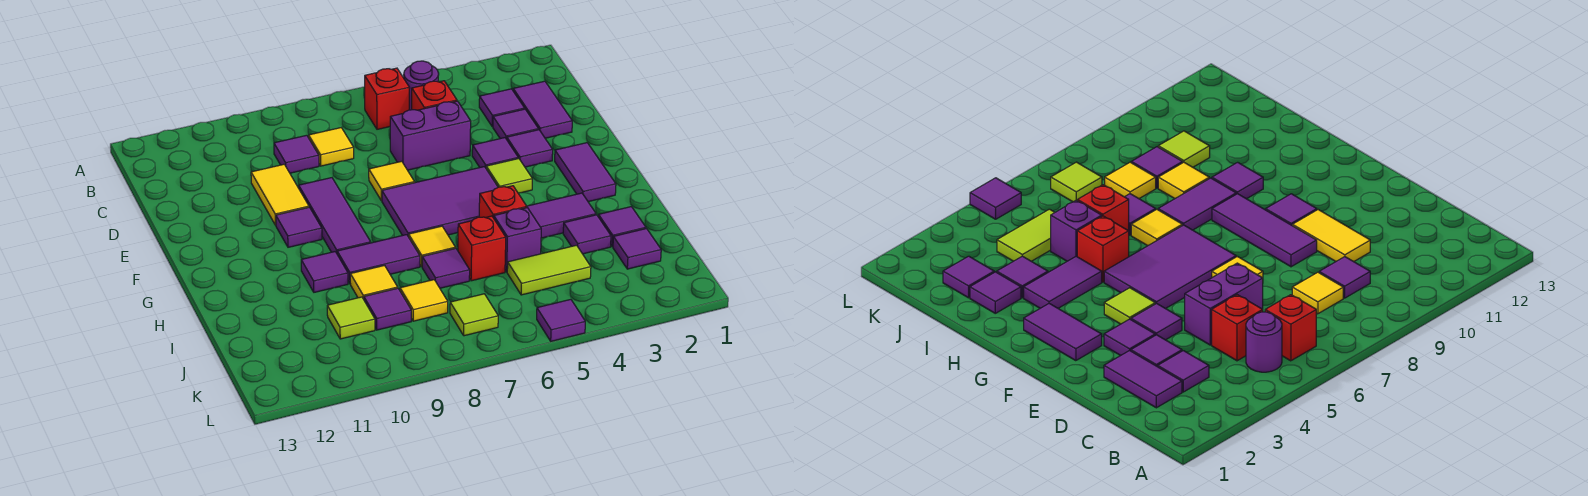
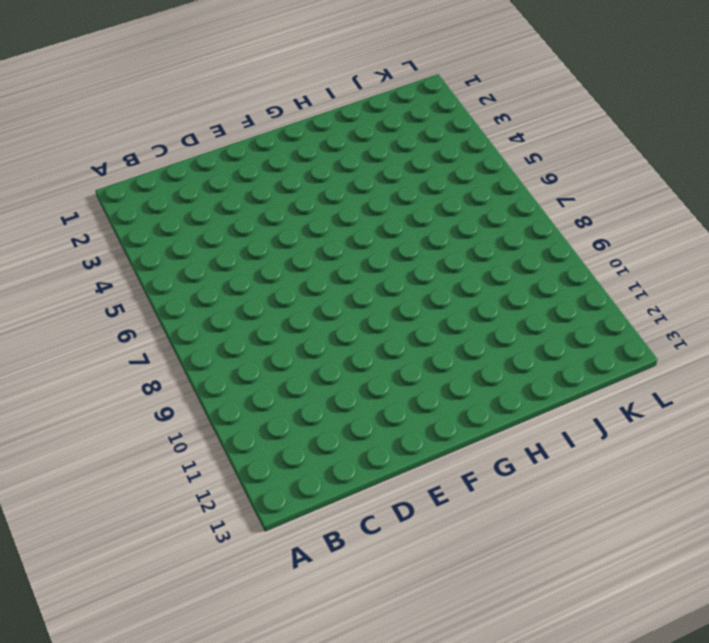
none -> purple 1x1 round brick [404,61,439,110]
none -> red 1x1 brick [365,68,410,129]
none -> purple 1x2 tile [513,81,572,138]
none -> purple 1x1 tile [479,89,525,127]

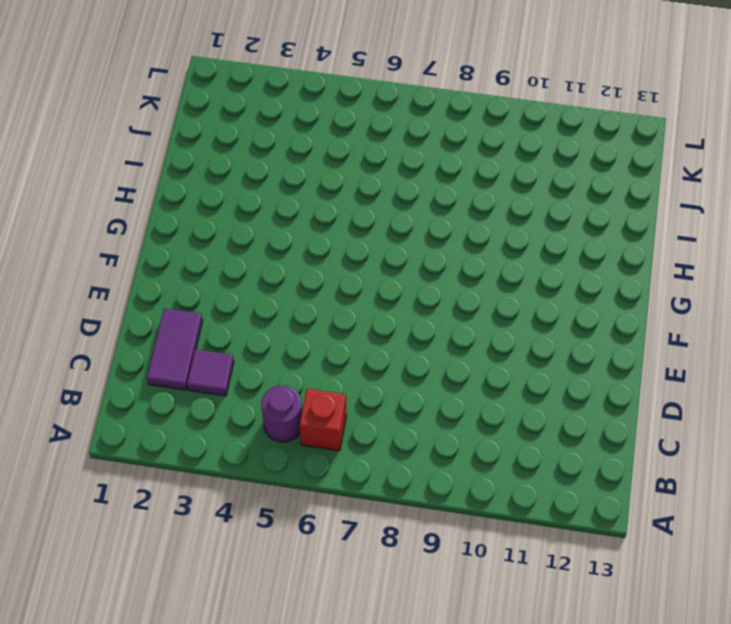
none -> red 1x1 brick [412,81,457,110]
none -> yellow 1x1 tile [309,128,354,166]
none -> purple 1x1 tile [274,135,319,173]
none -> purple 1x1 tile [493,109,539,139]

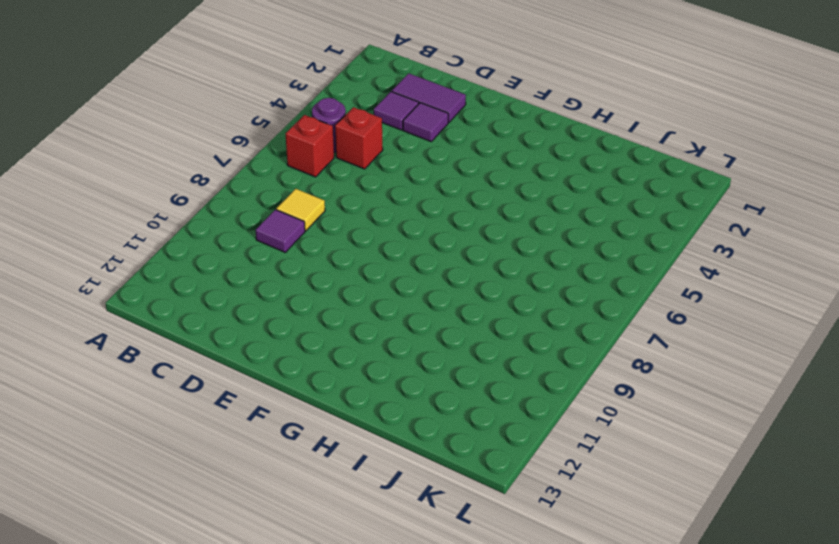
none -> purple 1x2 brick [390,101,471,170]
none -> yellow 1x2 tile [251,164,309,225]
none -> purple 1x1 tile [507,130,553,167]
none -> purple 1x1 tile [472,138,518,168]

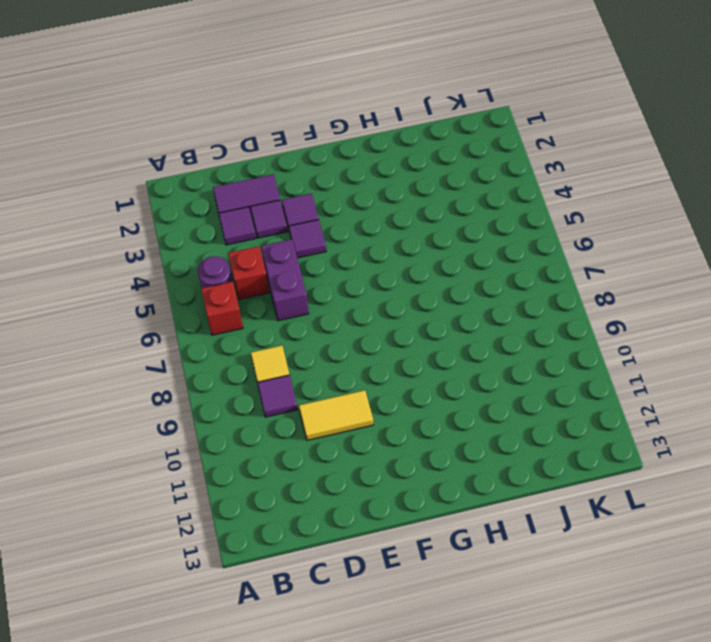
none -> yellow 1x1 tile [369,161,415,201]
none -> purple 1x3 tile [299,178,371,253]
none -> purple 1x2 tile [555,143,616,202]
none -> lime 1x1 tile [486,158,532,193]

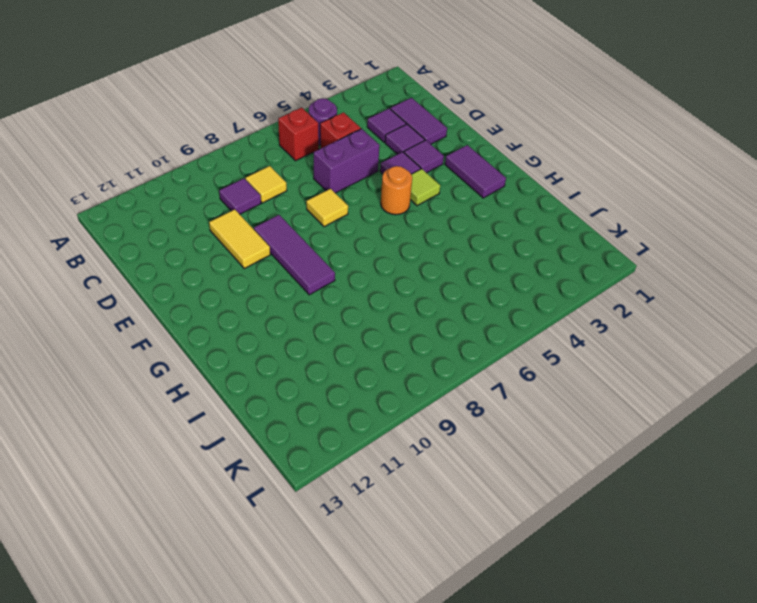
orange 1x1 round brick [381,166,412,215] -> purple 2x3 tile [382,167,498,237]
none -> purple 1x1 tile [276,207,322,247]
none -> purple 1x2 tile [527,193,596,238]
none -> red 1x1 brick [479,186,527,218]
none -> yellow 1x1 tile [409,226,456,266]

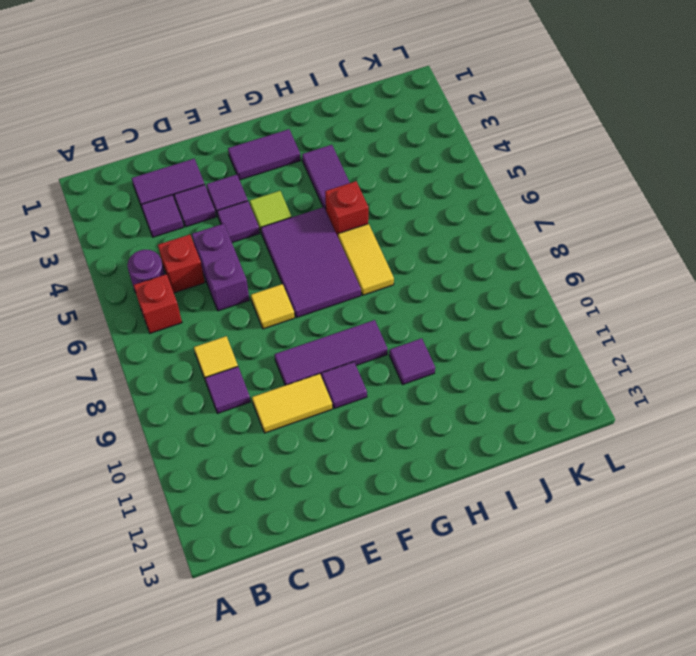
yellow 1x2 tile [338,224,394,295] -> yellow 1x1 tile [409,226,456,266]
none -> purple 1x2 tile [337,235,420,283]
none -> purple 1x1 tile [598,207,646,247]
none -> purple 1x1 tile [563,215,611,254]
none -> purple 1x1 brick [494,208,541,272]

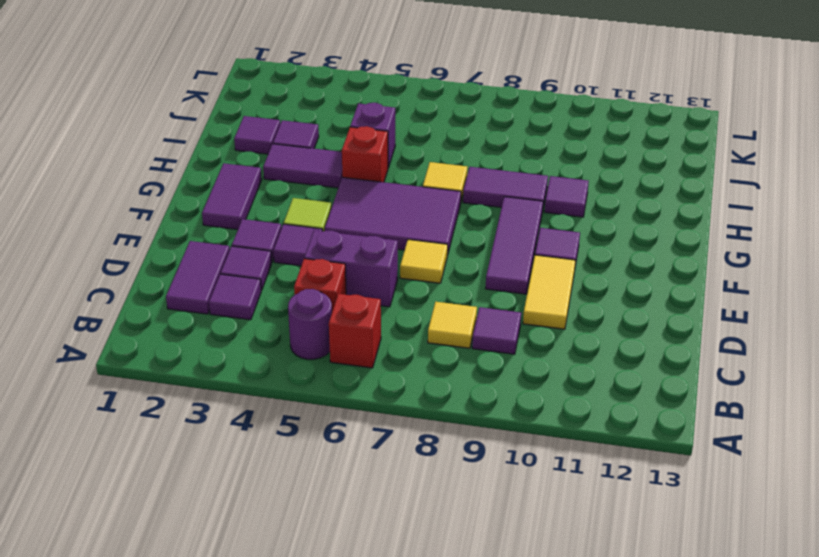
none -> red 1x1 brick [458,216,506,281]
none -> purple 1x1 tile [422,248,470,288]
none -> yellow 1x1 tile [350,266,398,299]
none -> purple 1x1 tile [613,229,661,269]

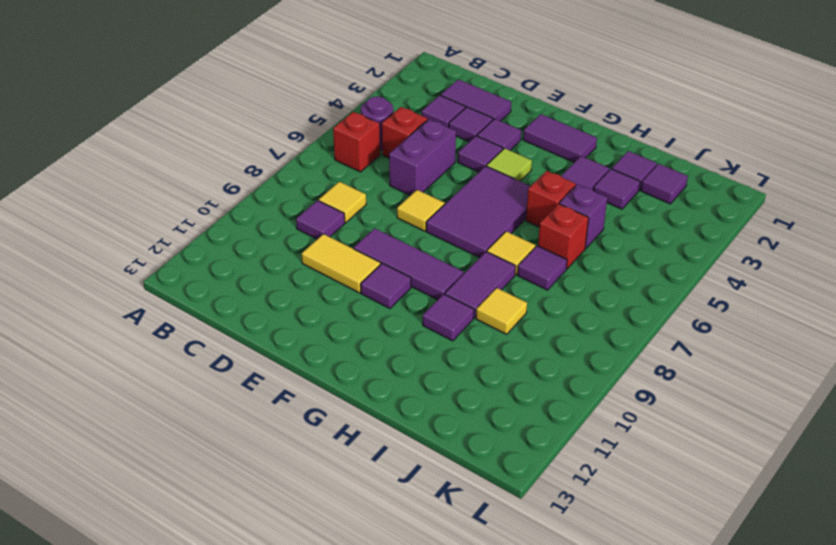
none -> lime 1x2 tile [507,245,591,295]
none -> yellow 1x1 tile [400,280,448,321]
none -> purple 1x1 tile [364,288,411,330]
none -> lime 1x1 tile [327,297,375,339]

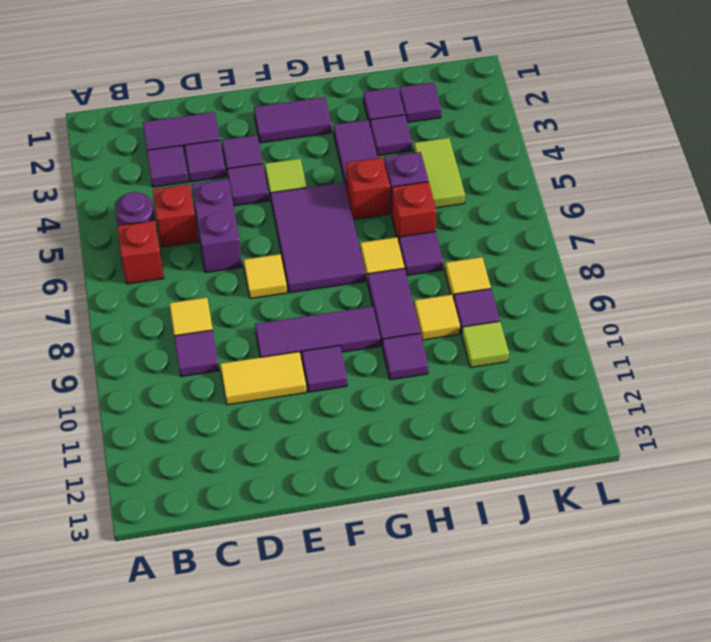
none -> lime 1x1 tile [450,294,498,336]
none -> purple 1x1 tile [537,299,585,341]

